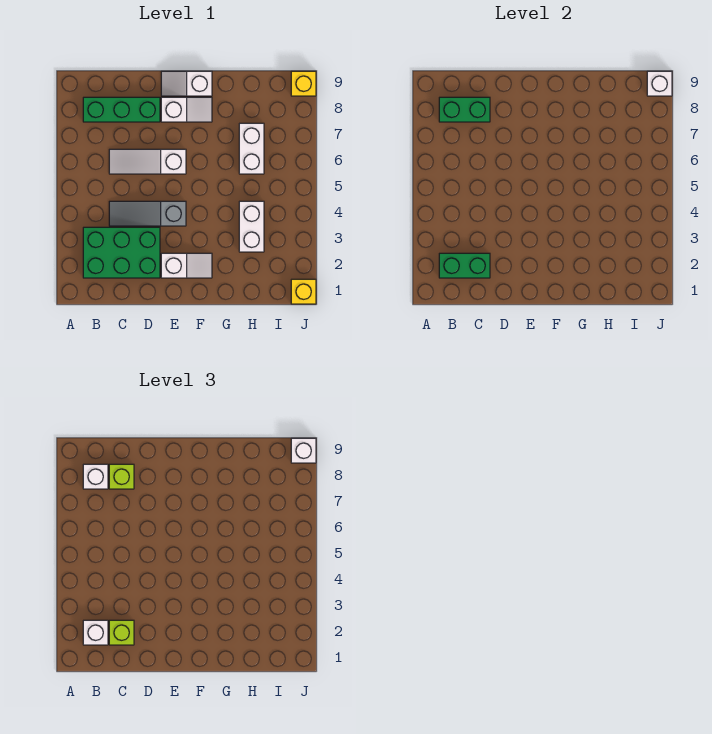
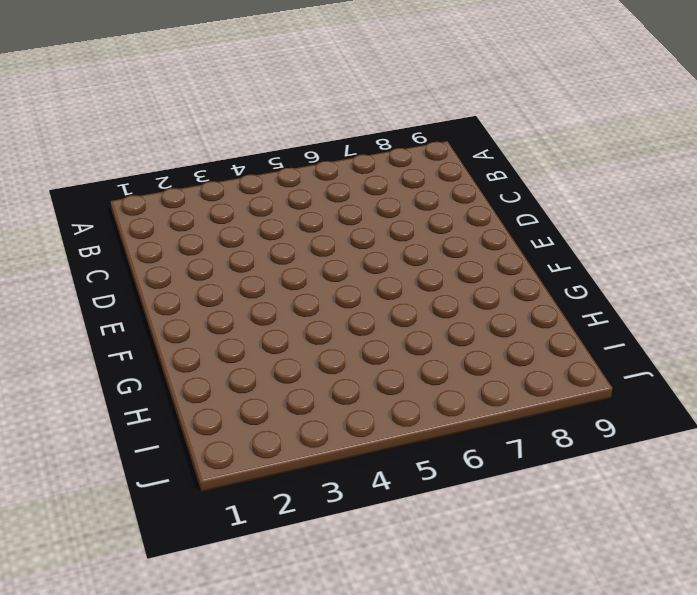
none -> green 2x3 brick [83,227,160,278]
none -> green 1x3 brick [83,97,160,122]
none -> grey 1x3 slope [109,201,186,226]

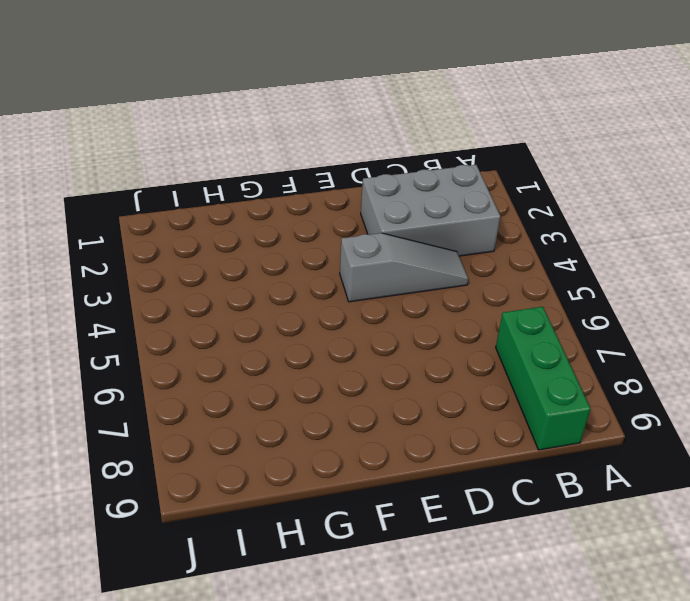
grey 2x3 brick [361,165,500,256] -> green 2x3 brick [83,227,160,278]
green 1x3 brick [496,307,591,450] -> green 1x3 brick turned to [83,97,160,122]
none -> white 1x3 slope [109,149,186,174]
none -> white 1x2 slope [161,253,212,278]
none -> white 1x2 slope [161,97,212,122]

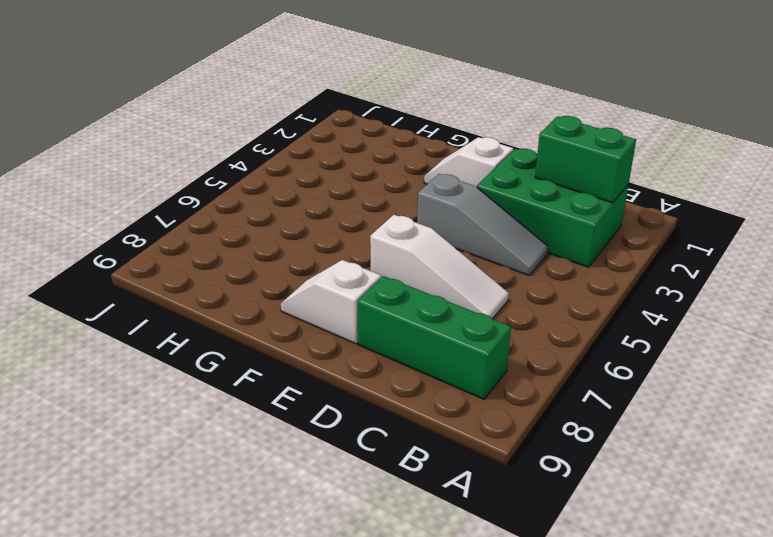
none -> white 1x2 slope [161,71,212,96]
none -> white 1x2 brick [239,201,264,252]
none -> white 1x2 brick [239,123,264,174]

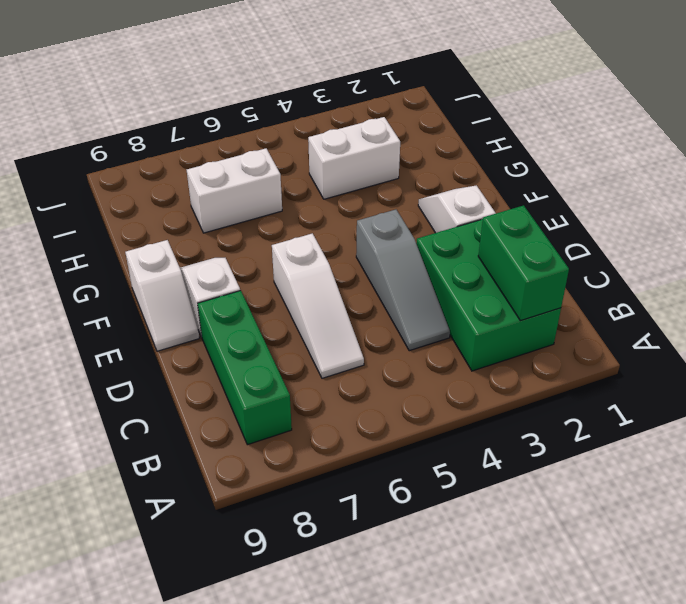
none -> yellow 1x1 brick [291,279,316,304]
none -> yellow 1x1 brick [291,71,316,96]
none -> green 1x2 brick [439,97,490,122]

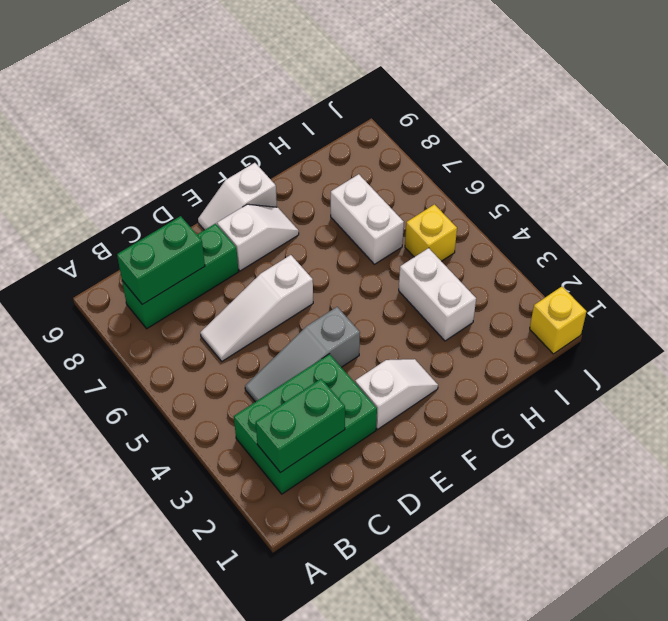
yellow 1x1 brick [405,204,457,261] -> yellow 1x1 brick moved to [291,71,316,96]
none -> white 1x1 brick [647,71,672,96]
none -> white 1x1 brick [83,620,108,645]
none -> white 1x1 brick [83,464,108,489]

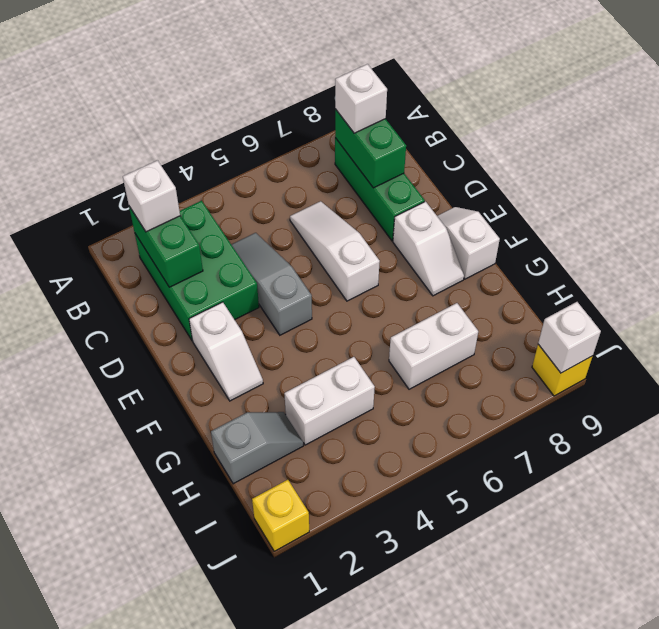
grey 1x2 slope [211,412,303,484] -> none
none -> lime 1x1 brick [109,620,134,645]
none -> lime 1x1 brick [109,464,134,489]
none -> white 1x1 brick [291,438,316,463]

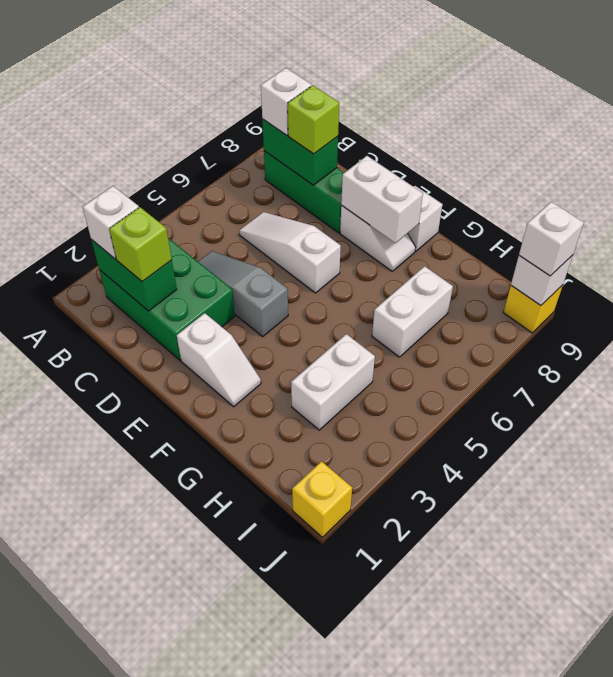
white 1x2 brick [341,156,423,243] -> none

